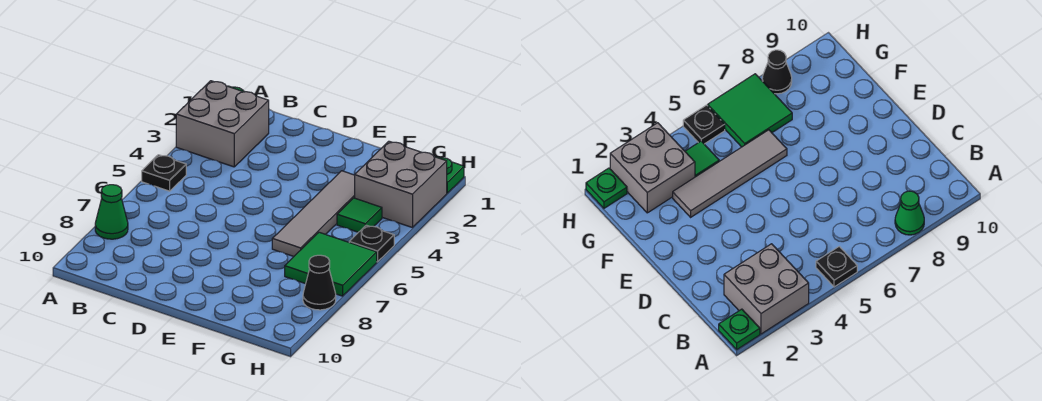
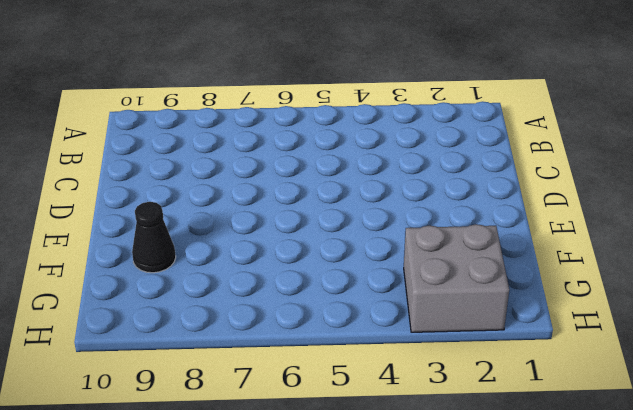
black 1x1 cone [132,202,176,273] -> black 1x1 cone moved to [303,255,336,310]
none -> green 1x1 plate [719,309,760,350]
none -> grey 2x2 brick [176,81,269,167]

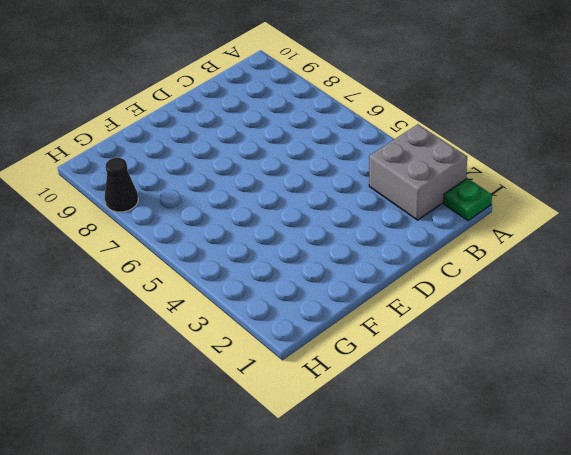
none -> black 1x1 plate [142,155,186,191]
none -> green 1x1 cone [95,185,128,239]

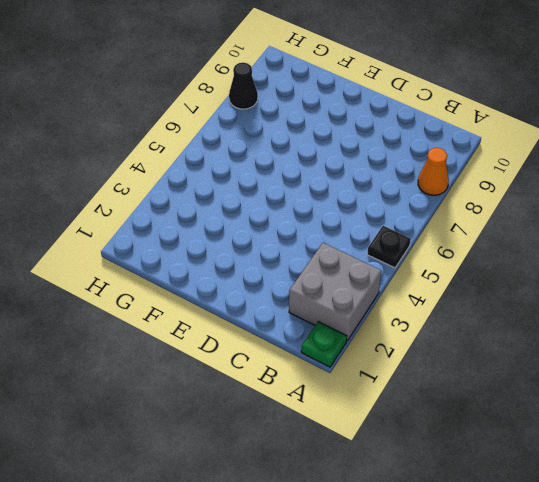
orange 1x1 cone [418,148,449,195] -> green 1x1 cone [95,185,128,239]
none -> grey 1x4 tile [272,171,355,257]
none -> grey 2x2 brick [355,141,447,228]

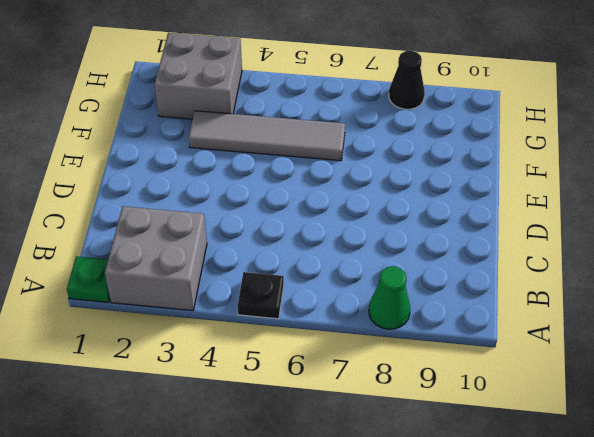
none -> green 1x1 tile [337,198,382,232]
none -> green 2x2 tile [285,232,377,296]

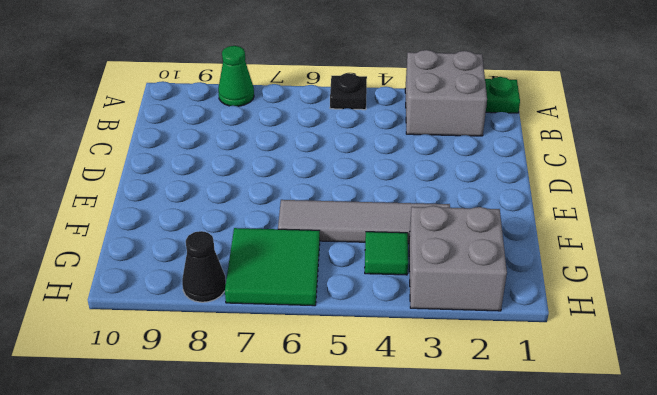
none -> green 1x1 plate [437,157,464,193]
none -> black 1x1 plate [349,225,394,262]

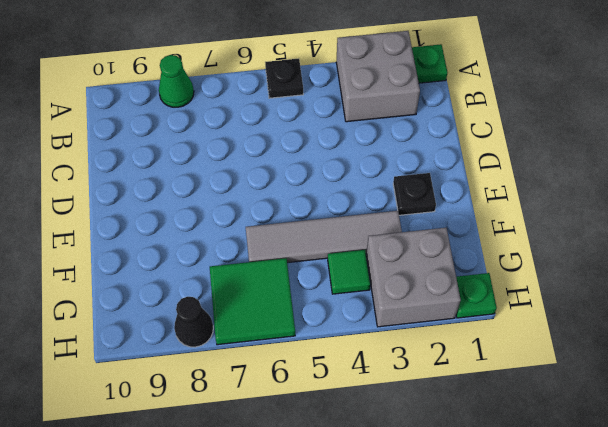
black 1x1 plate [393,173,436,215] -> black 1x1 plate moved to [349,225,394,262]

